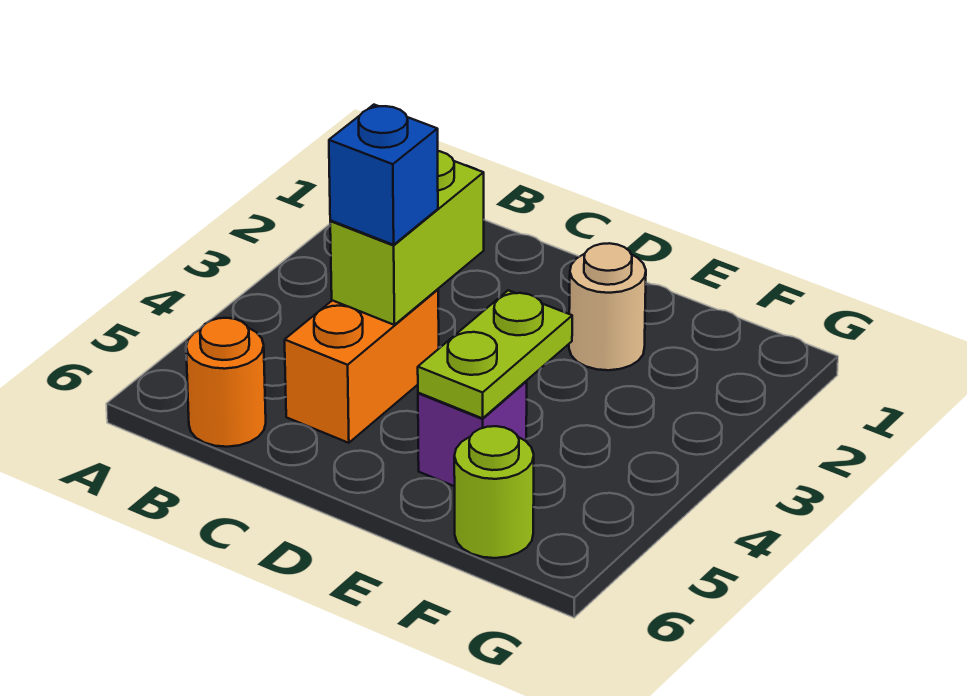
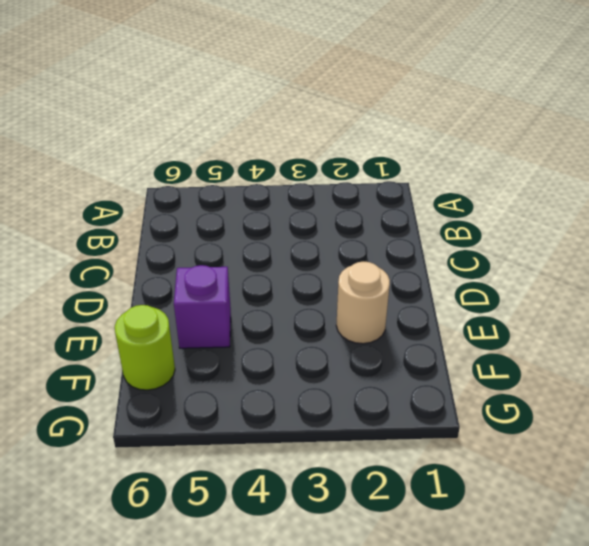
none -> orange 1x1 round brick [186,318,266,447]
none -> orange 1x2 brick [285,289,439,443]

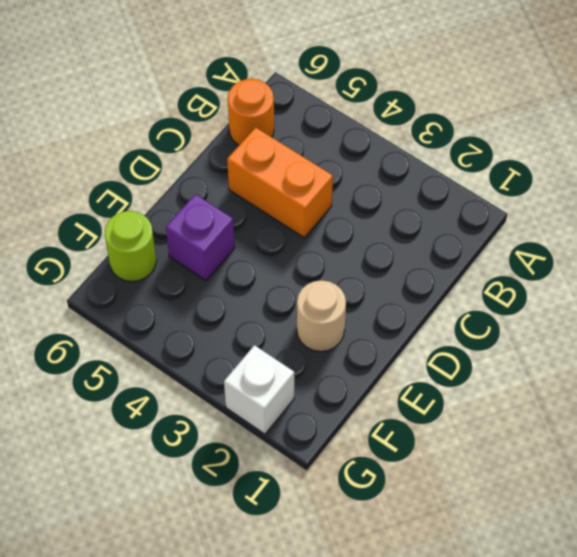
white 1x1 brick [224,345,294,434] -> none
none -> lime 1x2 brick [330,151,484,325]
none -> lime 1x2 plate [418,290,572,418]

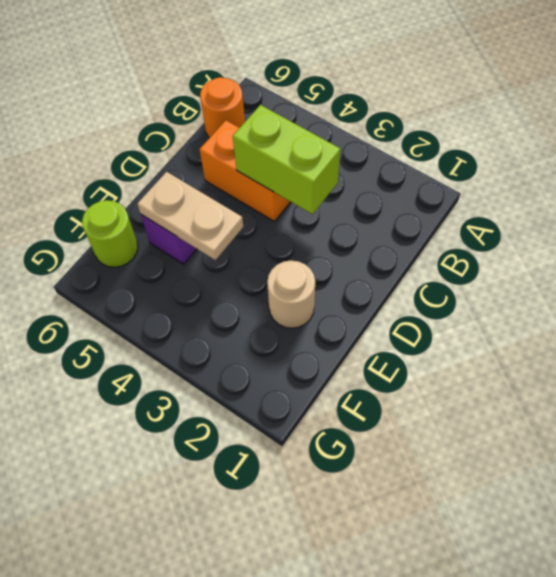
tan 1x2 plate [137,172,243,260] -> lime 1x2 plate [418,290,572,418]
none -> blue 1x1 brick [329,105,438,245]

